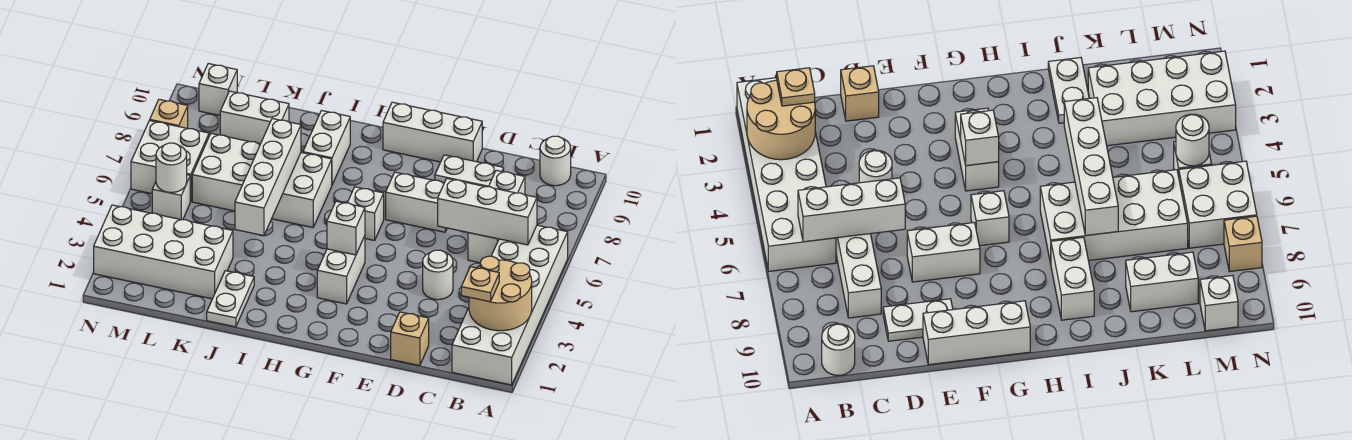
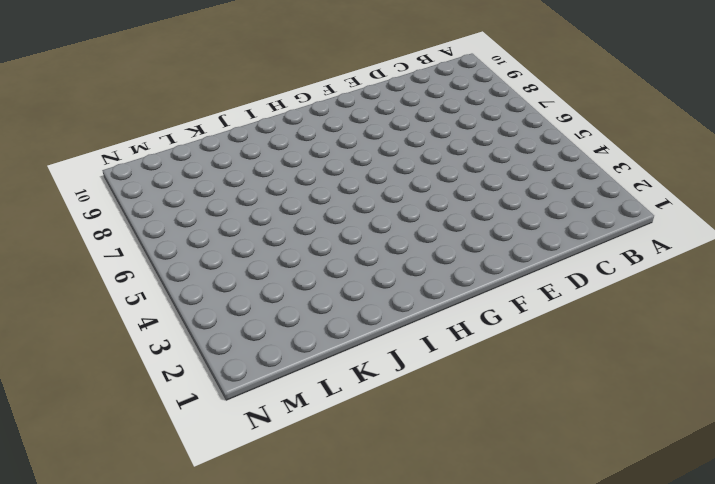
none -> white 2x6 brick [452,225,568,385]
none -> white 1x1 round brick [540,136,571,186]
none -> white 1x3 brick [468,170,525,263]

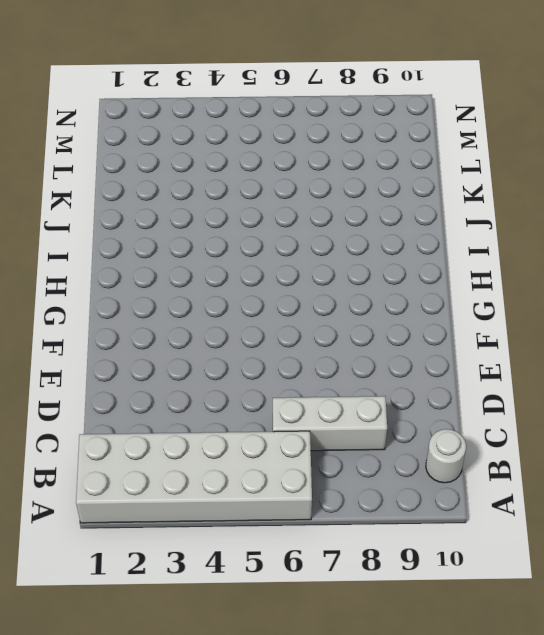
none -> tan 1x1 brick [391,312,429,366]
none -> white 1x1 round brick [423,250,453,300]
none -> white 1x2 plate [435,155,504,187]

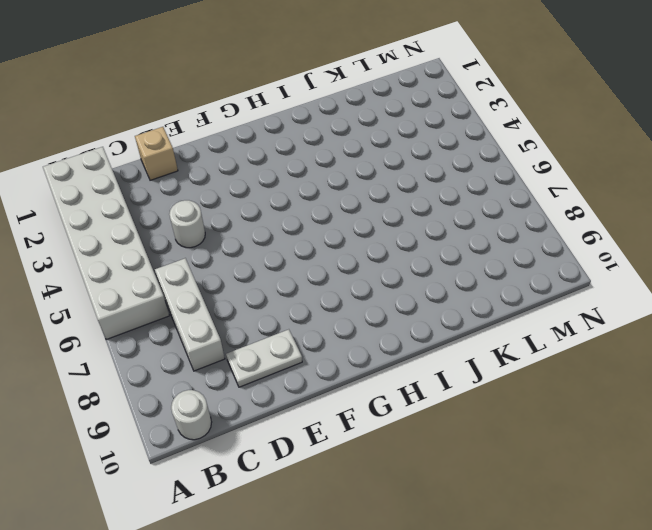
none -> white 1x2 brick [386,172,447,232]
none -> white 1x3 brick [383,102,482,162]
none -> white 1x2 brick [317,236,365,304]

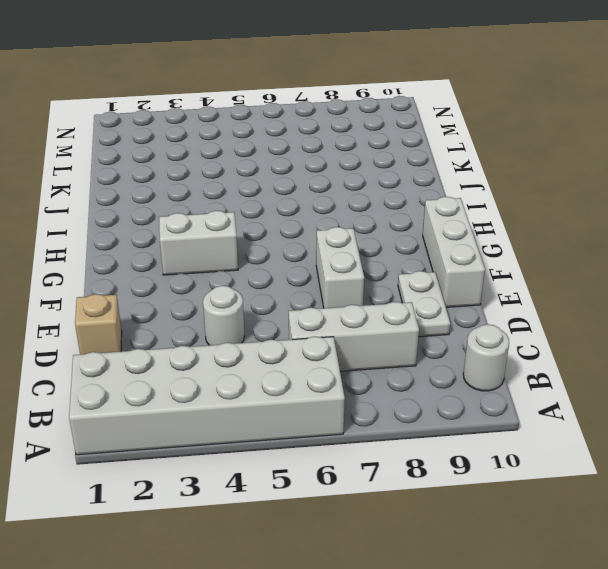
none -> white 1x1 brick [347,187,384,240]
none -> white 2x4 brick [192,134,332,227]
none -> white 1x2 brick [303,111,350,185]

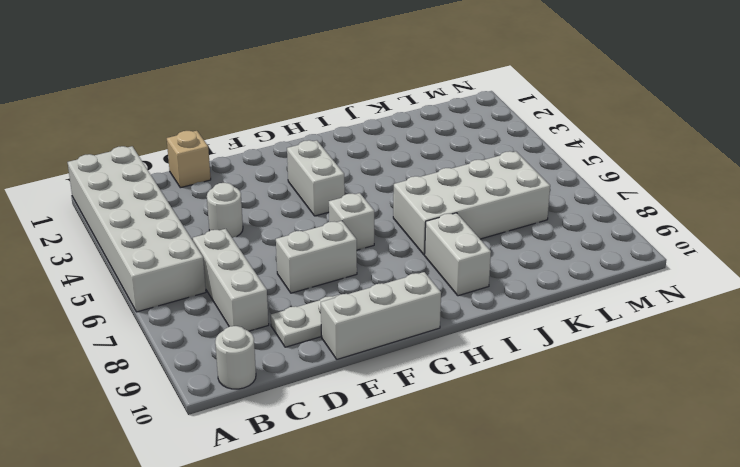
none -> white 1x2 plate [207,271,254,327]
none -> white 2x4 brick [94,205,233,299]
none -> white 1x2 brick [220,91,289,144]

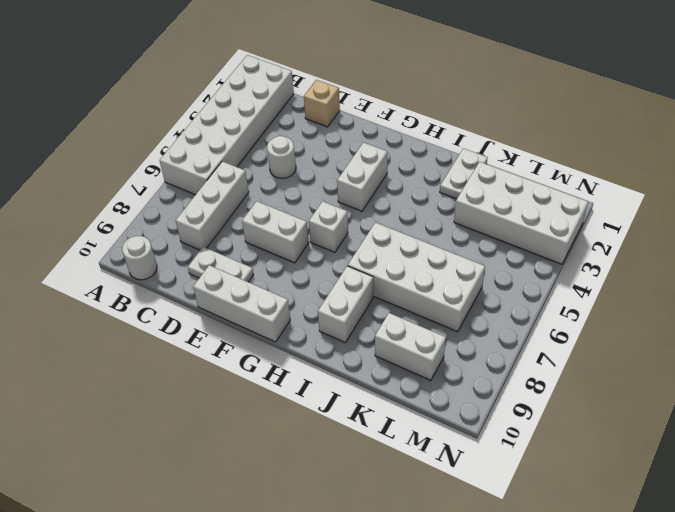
none -> white 1x1 brick [152,175,190,220]
none -> white 2x2 brick [131,120,209,202]
none -> white 1x1 brick [199,64,237,115]

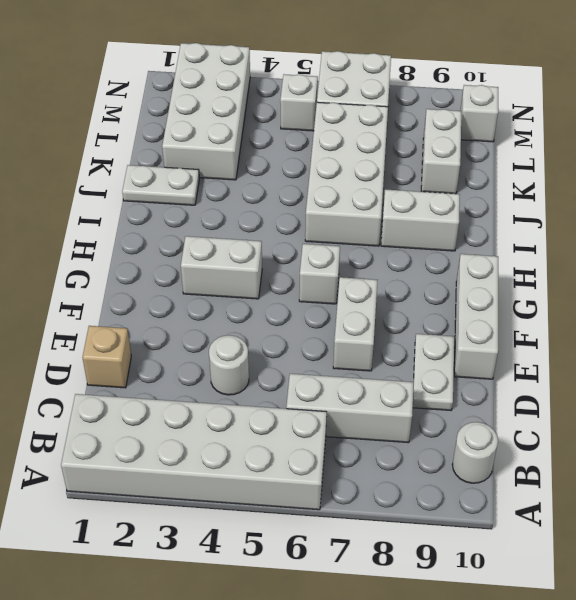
none -> tan 1x1 brick [150,99,188,128]
none -> tan 2x2 round brick [469,256,532,331]
none -> white 1x3 brick [438,179,537,245]

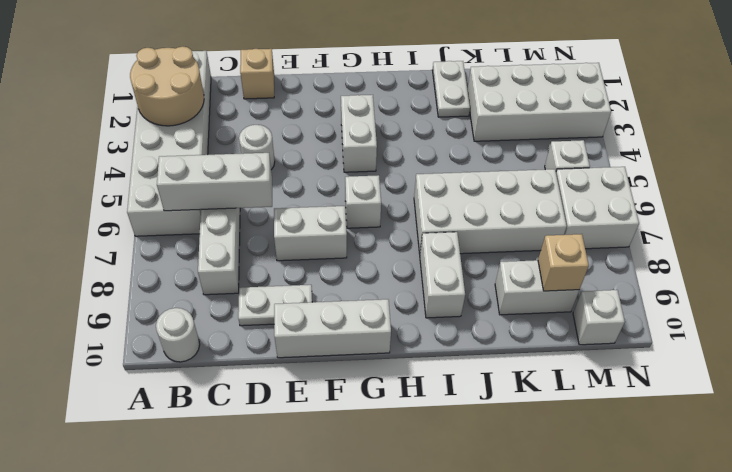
tan 1x1 brick [538,234,589,291] -> tan 1x1 brick moved to [150,99,188,128]
none -> white 1x1 brick [327,201,365,255]
none -> white 1x4 brick [235,119,301,236]
none -> white 1x1 round brick [156,143,187,193]

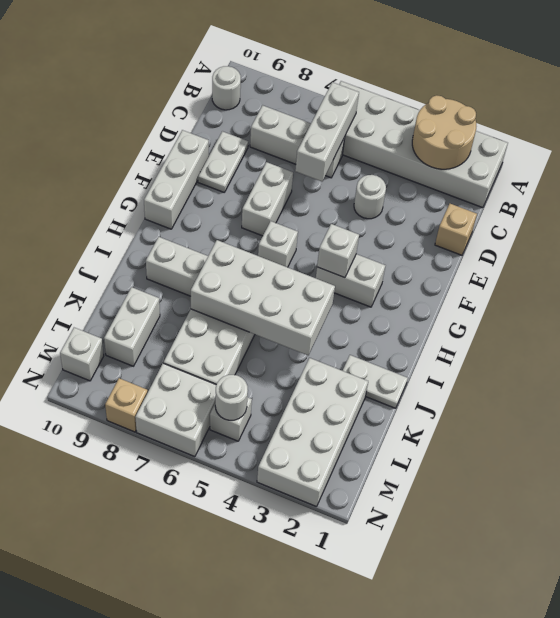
white 2x4 brick [191,240,335,355] -> white 1x4 brick [235,119,301,236]
none -> tan 1x1 plate [461,267,499,302]

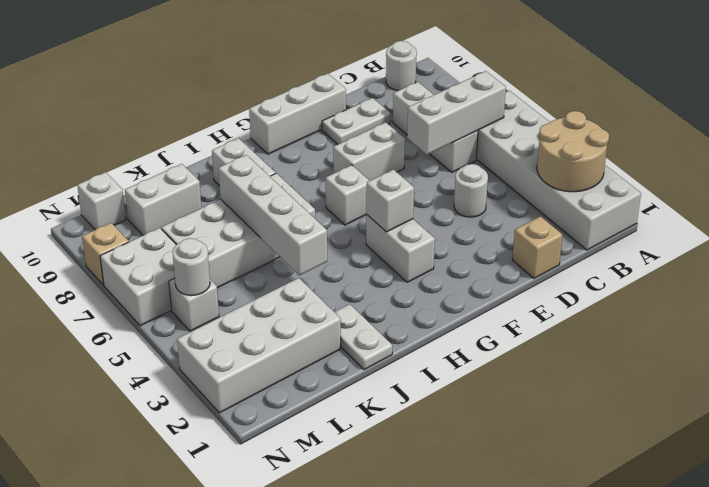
none -> tan 1x1 plate [461,267,499,302]

